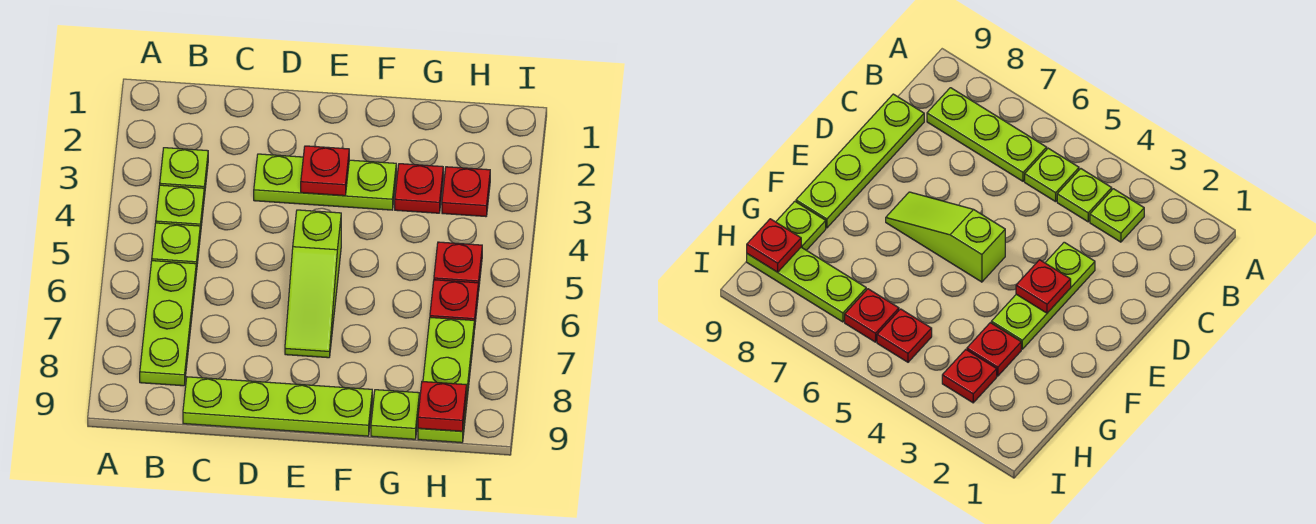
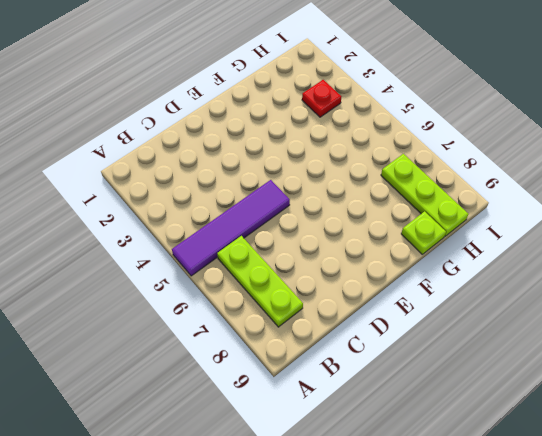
purple 1x4 tile [172,180,290,276] -> lime 1x1 plate [152,223,200,272]
none -> lime 1x1 plate [160,148,208,197]
none -> lime 1x1 plate [156,185,204,235]
none -> lime 1x4 plate [183,377,372,436]

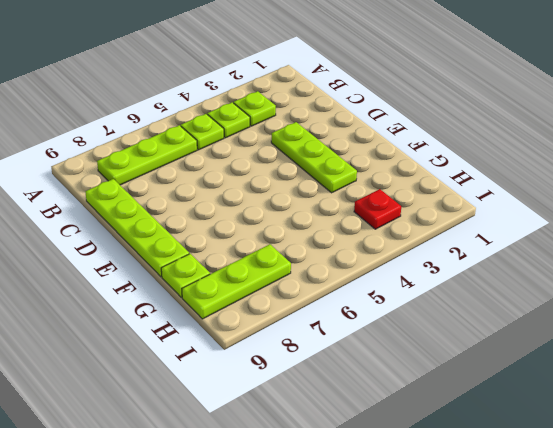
none -> lime 1x3 slope [285,210,341,358]
none -> red 1x1 plate [395,164,443,213]
none -> red 1x1 plate [434,242,482,292]

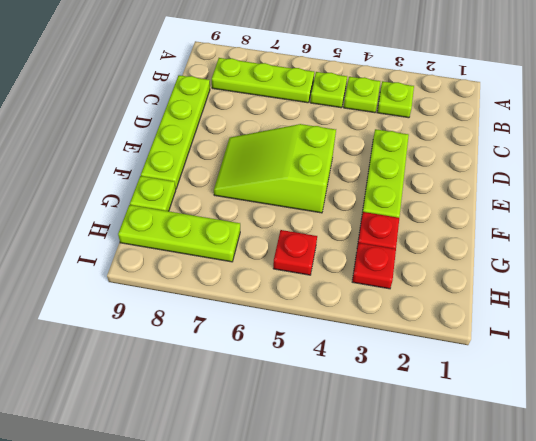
lime 2x3 slope [214,124,336,213] -> lime 1x3 slope [285,210,341,358]
none -> red 1x1 plate [430,280,478,329]
none -> red 1x1 plate [301,146,349,196]
none -> red 1x1 plate [418,382,467,431]

